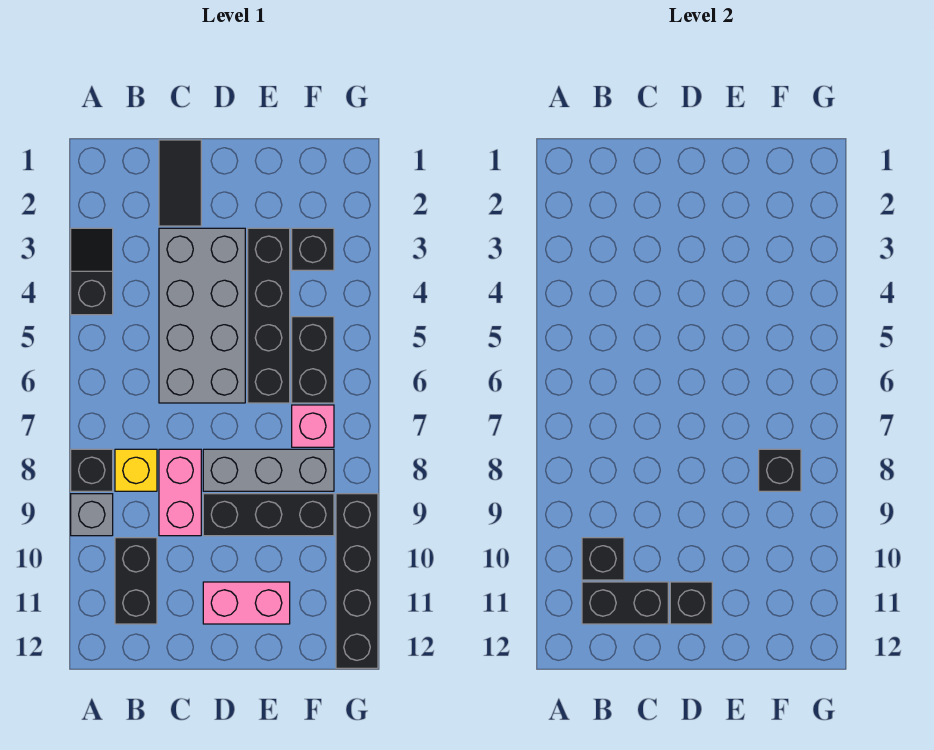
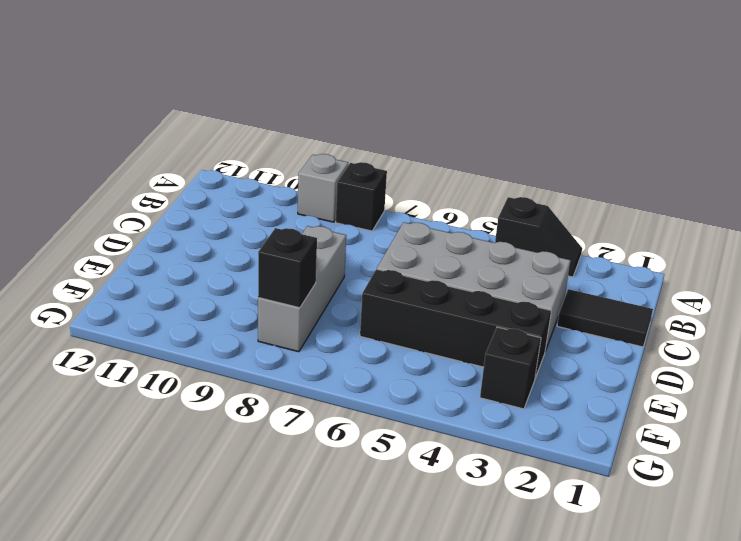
none -> yellow 1x1 brick [115,449,157,491]
none -> black 1x2 brick [115,538,157,624]
none -> pink 1x2 brick [159,449,201,536]

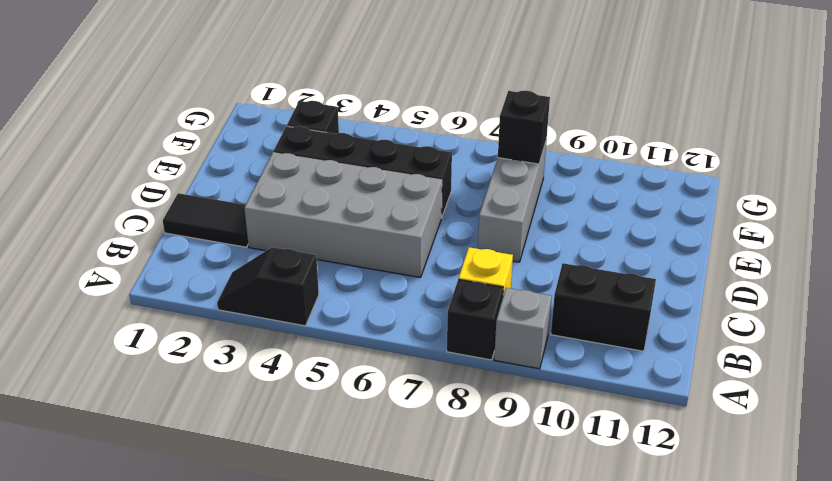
none -> pink 1x2 brick [159,449,201,536]
none -> black 1x3 brick [203,494,334,536]
none -> pink 1x2 brick [203,582,290,624]

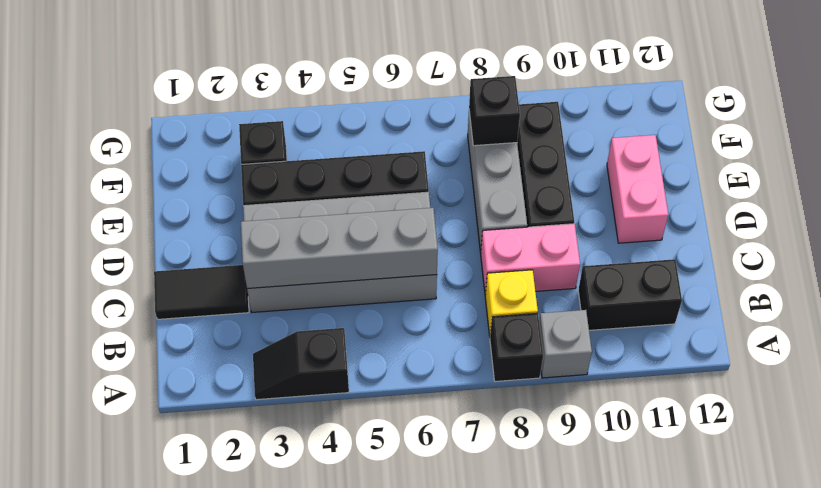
grey 1x4 brick [241,208,438,289] -> none
none -> black 1x2 brick [292,317,334,403]
none -> pink 1x1 brick [292,405,334,447]
none -> black 1x4 brick [336,494,378,668]

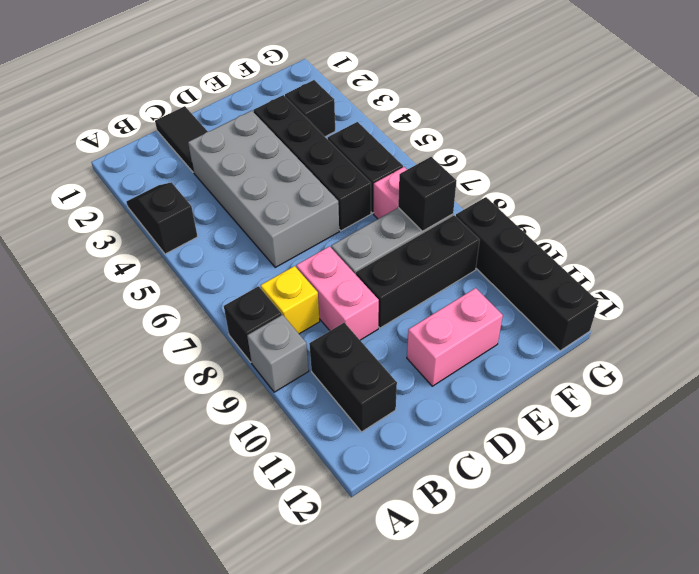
none -> black 1x1 brick [582,538,624,580]
none -> black 1x2 brick [582,582,668,624]
none -> black 1x1 brick [670,582,712,624]

